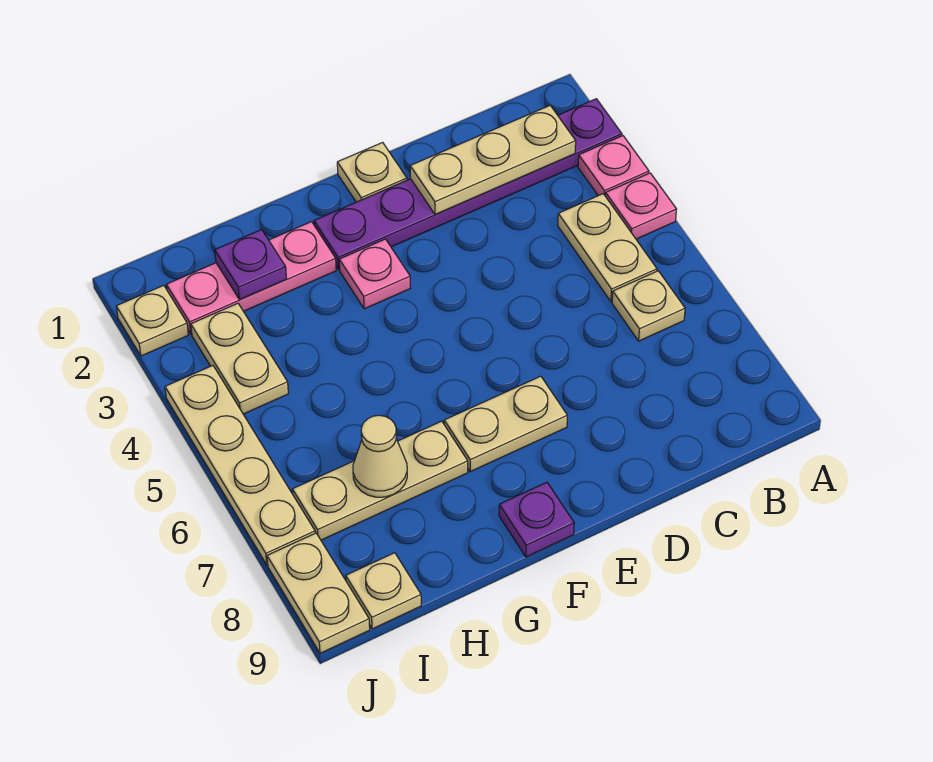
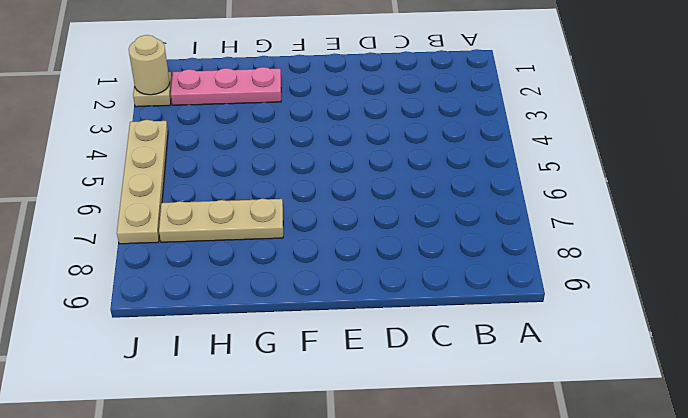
tan 1x1 round brick [129,35,170,95] -> none
none -> purple 1x6 plate [314,99,622,270]
none -> pink 1x1 plate [578,136,649,196]
none -> pink 1x1 plate [605,173,677,239]

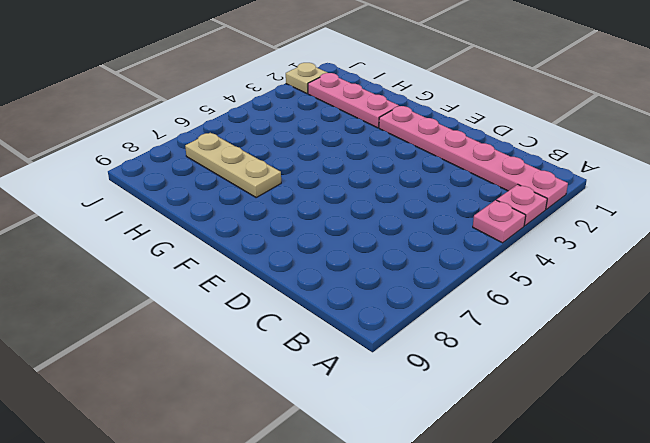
pink 1x6 plate [379,106,568,209] -> purple 1x6 plate [314,99,622,270]
none -> tan 1x2 plate [558,194,657,301]
none -> tan 1x1 plate [612,271,685,341]
none -> tan 1x1 plate [337,142,407,202]

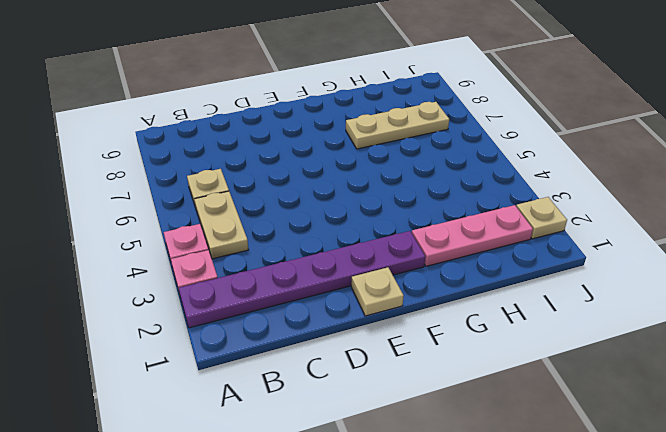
none -> tan 1x2 plate [444,376,567,472]
none -> pink 1x1 plate [339,239,411,309]
none -> purple 1x1 plate [499,482,574,557]

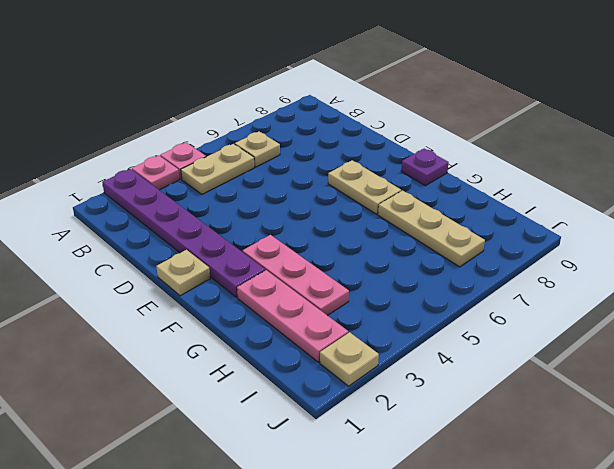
pink 1x3 plate [243,235,349,316] -> pink 1x1 plate [339,239,411,309]
none -> tan 1x2 plate [191,303,288,414]
none -> tan 1x1 plate [346,553,421,629]
none -> tan 1x4 plate [165,366,315,565]

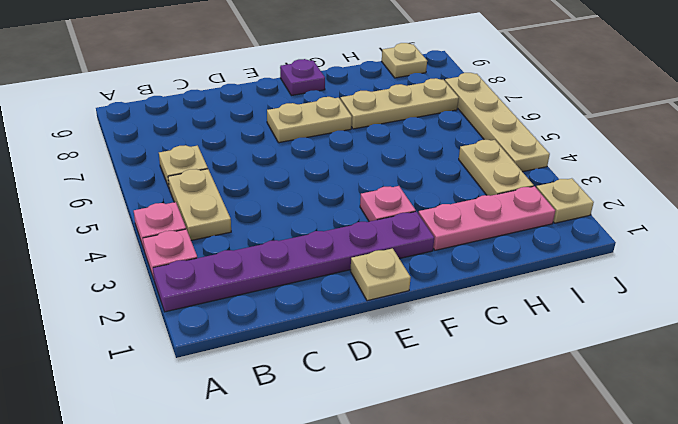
none -> tan 1x2 plate [267,533,370,653]
none -> tan 1x3 plate [410,106,576,214]
none -> purple 1x1 plate [215,229,287,300]

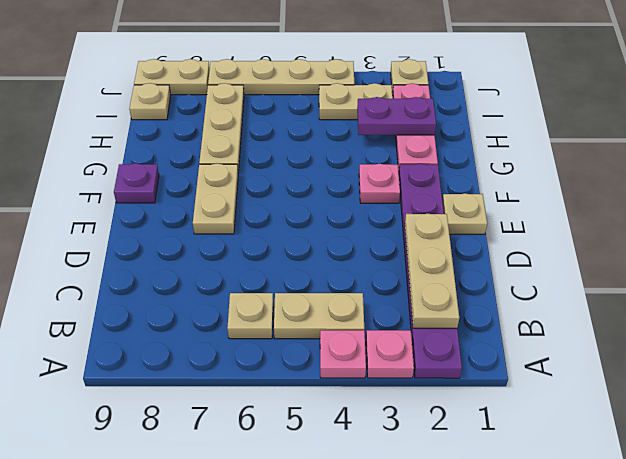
purple 1x2 plate [357,97,436,135] -> purple 1x1 plate [215,229,287,300]
none -> tan 1x1 cone [353,415,407,497]

